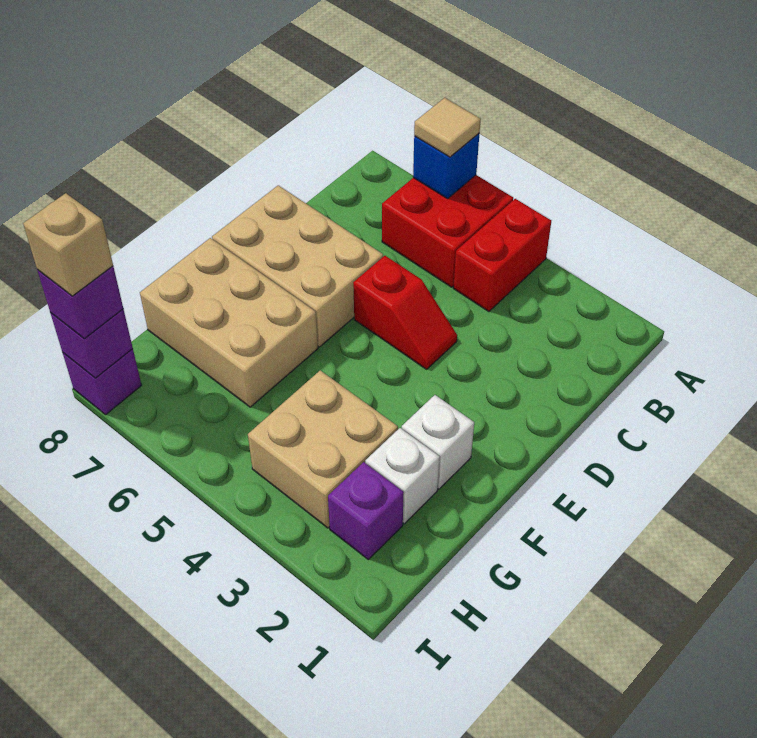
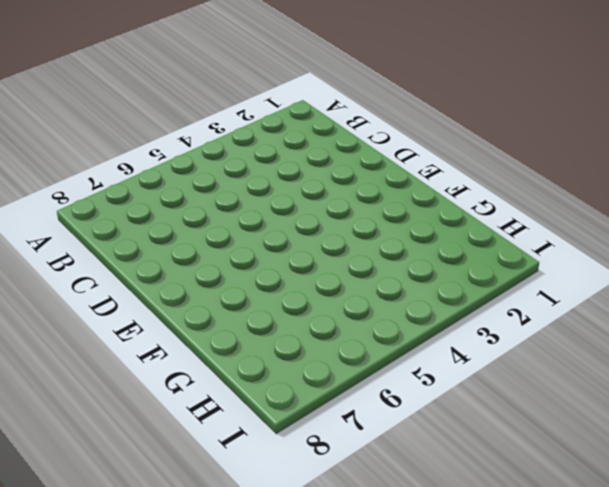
none -> red 1x2 brick [453,199,551,312]
none -> red 2x2 brick [382,175,513,287]
none -> red 1x2 slope [353,256,457,369]

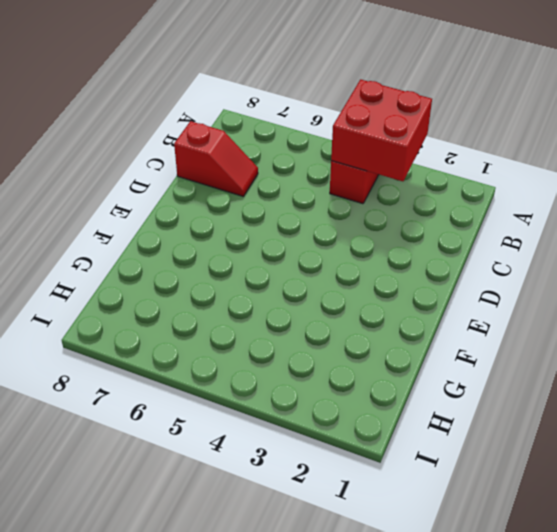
red 2x2 brick [331,79,432,181] -> red 2x2 brick moved to [382,175,513,287]
red 1x2 slope [174,121,258,196] -> red 1x2 slope moved to [353,256,457,369]
none -> tan 2x3 brick [212,185,383,347]
none -> white 1x1 brick [402,395,474,489]
none -> tan 2x3 brick [140,238,318,407]

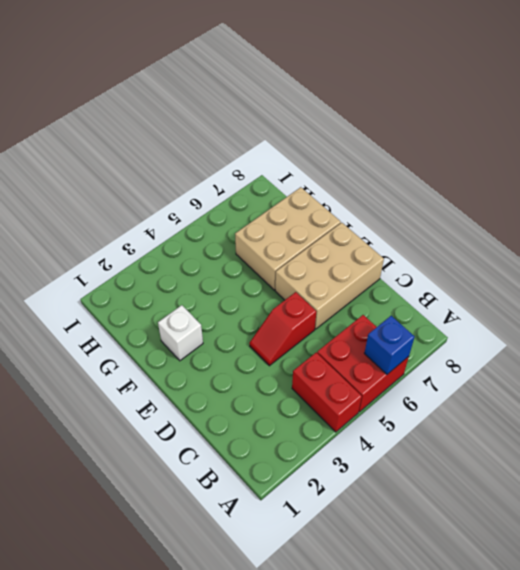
none -> white 1x1 brick [365,428,440,524]
none -> tan 2x2 brick [248,370,398,528]
none -> purple 1x1 brick [328,462,404,559]

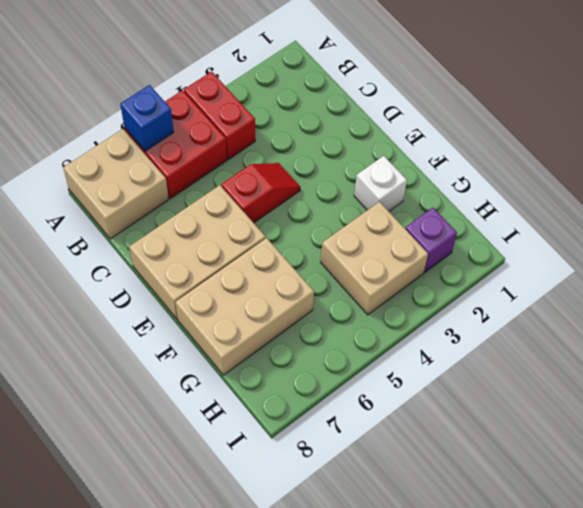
tan 2x2 brick [63,129,169,239] -> none
none -> white 1x1 brick [365,428,440,524]
none -> purple 1x1 brick [63,349,142,415]
none -> purple 1x1 brick [51,309,133,378]

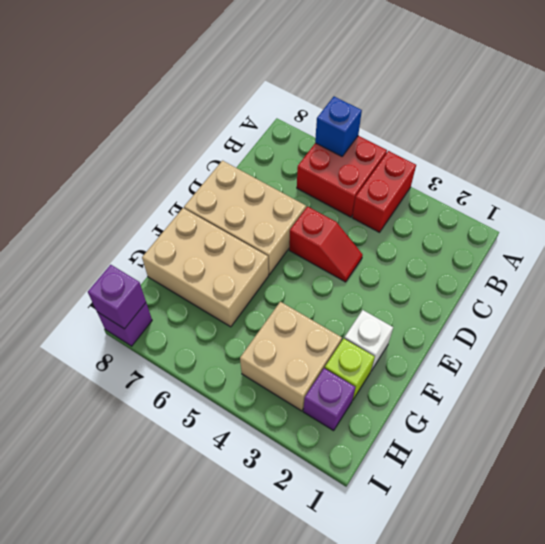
lime 1x1 brick [325,339,375,400] -> white 1x1 brick [365,428,440,524]
none -> tan 1x1 tile [414,98,481,157]
none -> purple 1x1 brick [37,266,123,339]
none -> tan 1x1 brick [23,193,113,296]

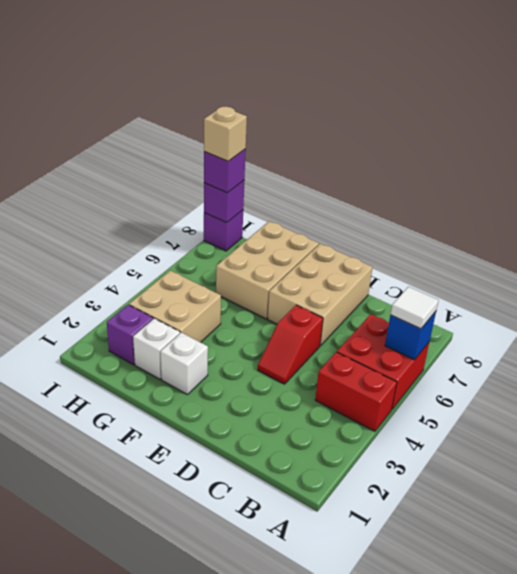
white 1x1 tile [391,287,439,329] -> tan 1x1 tile [414,98,481,157]

